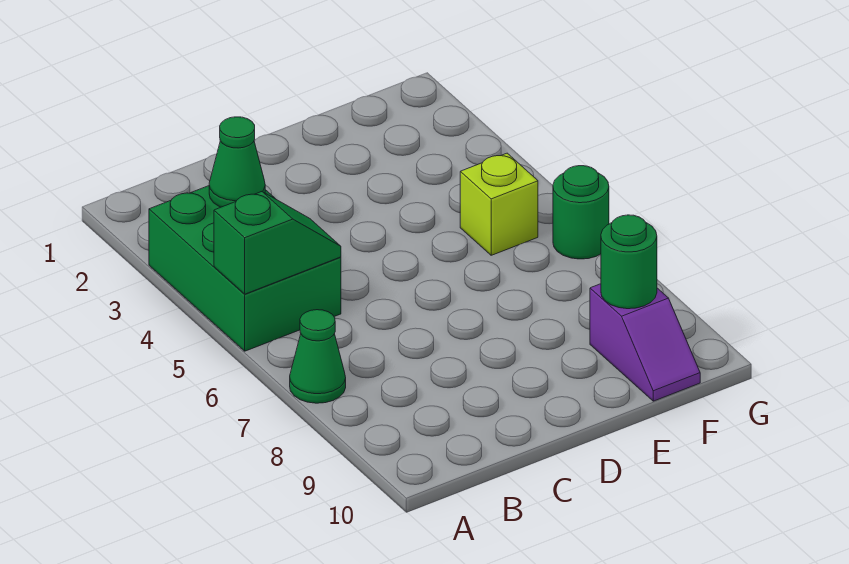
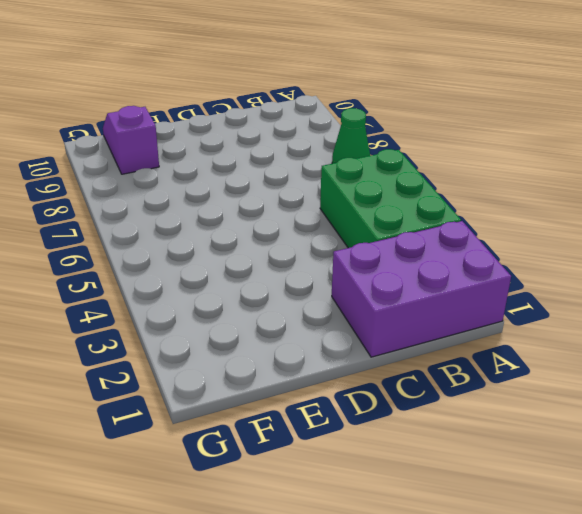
purple 2x3 brick [332,221,511,357] -> none
none -> lime 1x1 brick [460,153,538,255]
none -> green 1x1 round brick [553,166,609,259]

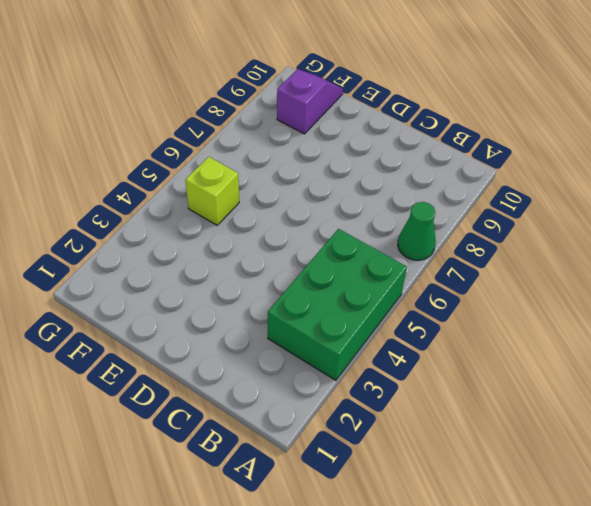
none -> green 1x1 round brick [553,166,609,259]
none -> green 1x2 slope [214,192,341,294]

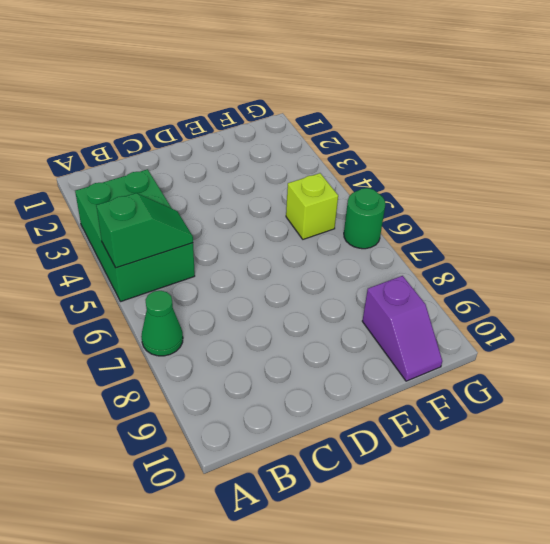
none -> green 1x1 cone [209,117,265,207]
none -> green 1x1 round brick [601,215,657,309]

